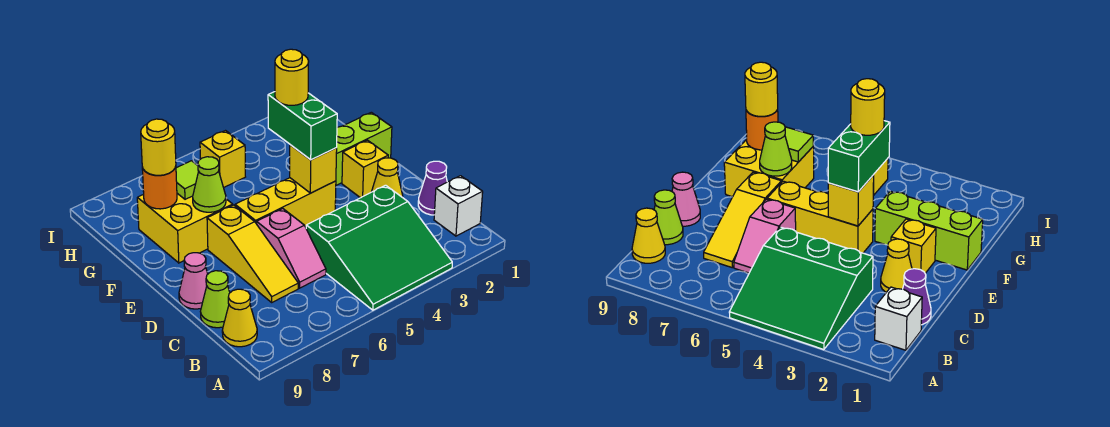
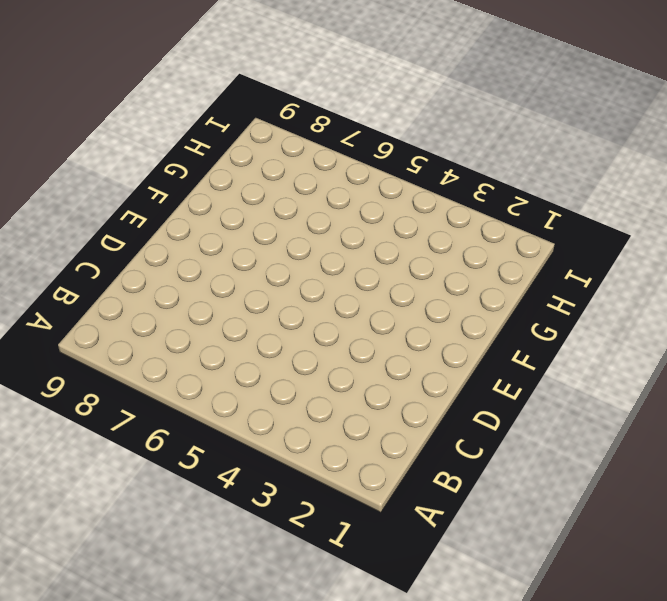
none -> green 3x3 slope [306,185,452,310]
none -> white 1x1 brick [434,176,483,236]
none -> yellow 1x1 cone [222,289,257,347]

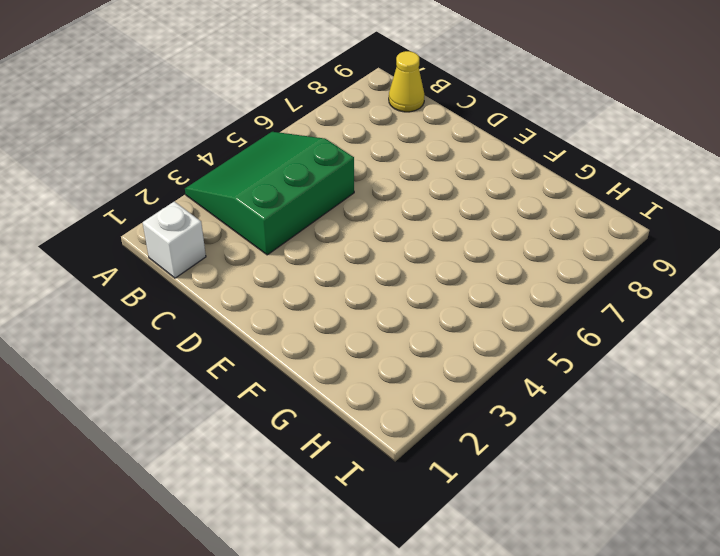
none -> purple 1x1 cone [418,161,447,215]
none -> pink 1x2 slope [257,209,326,288]
none -> yellow 1x3 slope [207,205,298,302]

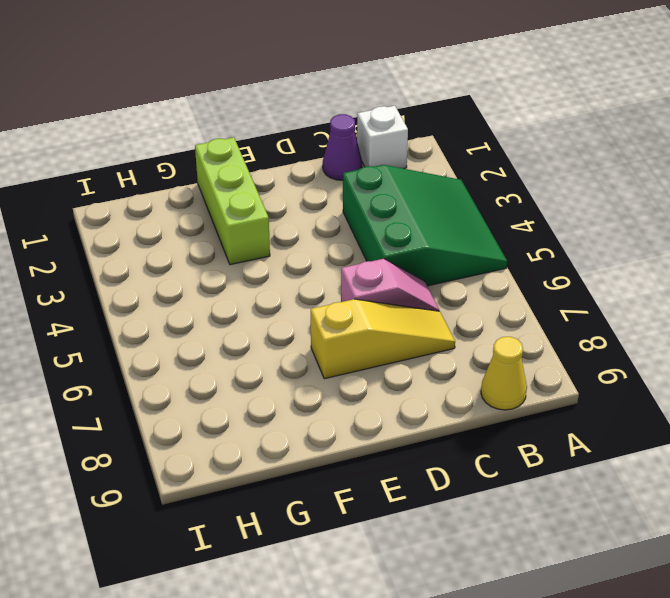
none -> lime 1x1 cone [201,271,230,328]
none -> yellow 1x1 cone [372,158,403,197]
none -> pink 1x1 cone [179,253,208,309]

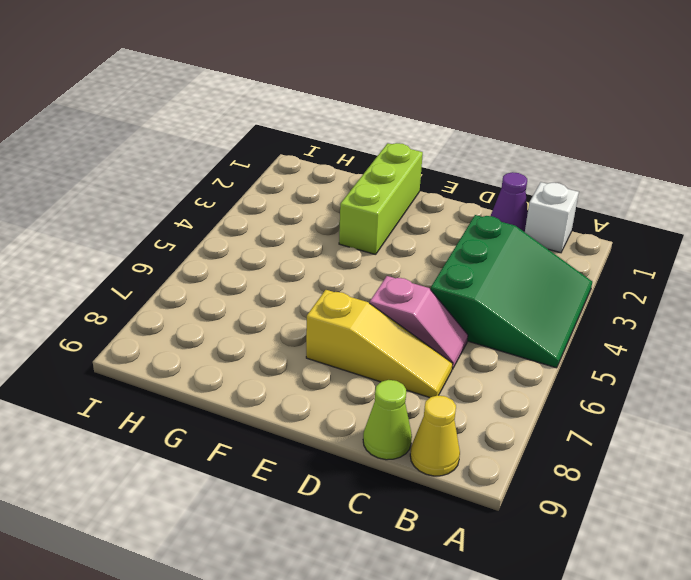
none -> yellow 1x1 cone [372,158,403,197]
none -> pink 1x1 cone [179,253,208,309]
none -> yellow 1x1 brick [342,140,388,198]

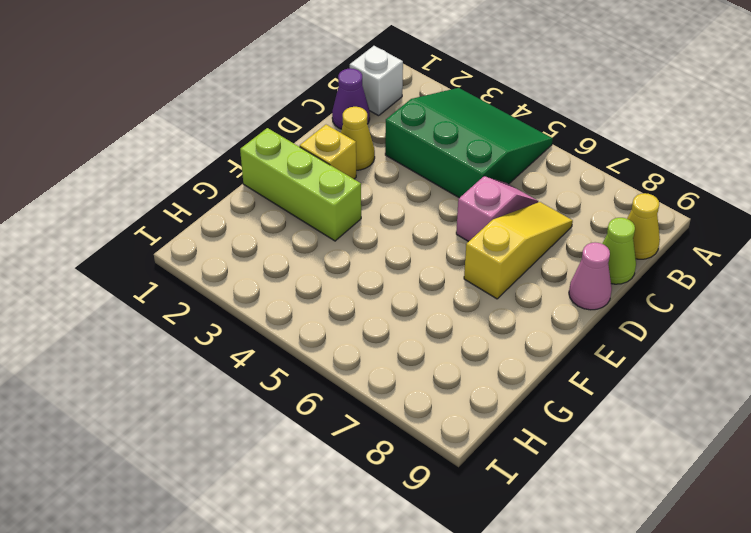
none -> yellow 1x3 brick [235,178,336,227]
none -> yellow 2x2 brick [137,193,233,263]
none -> yellow 1x1 brick [200,131,245,188]

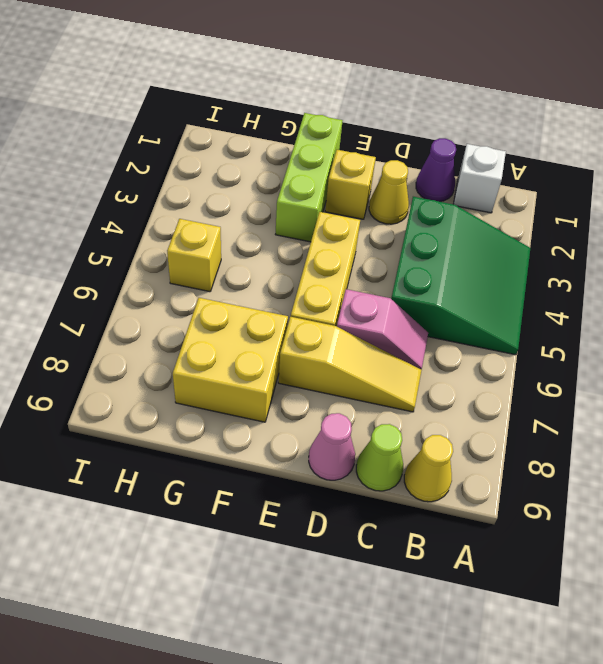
none -> yellow 1x1 brick [290,145,337,193]
none -> lime 1x1 cone [193,157,226,212]
none -> lime 1x1 tile [176,161,199,199]

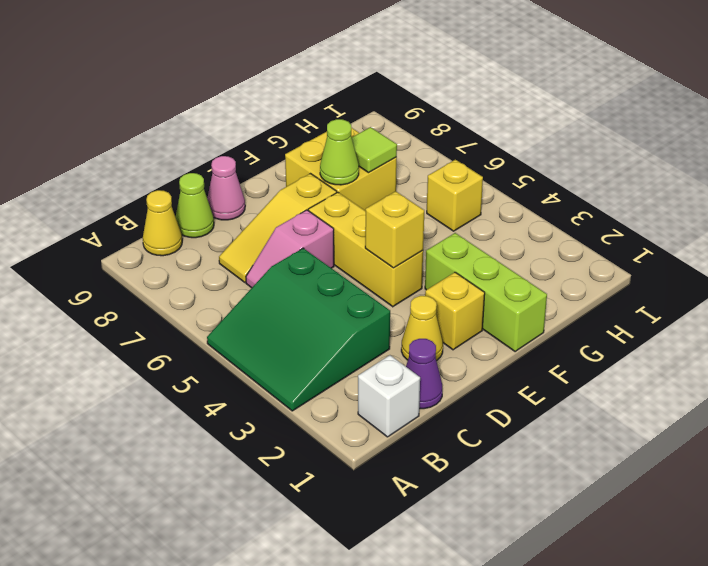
none -> orange 1x1 round brick [142,167,177,209]
none -> green 1x2 brick [268,92,337,160]
none -> yellow 1x1 round brick [141,119,176,175]

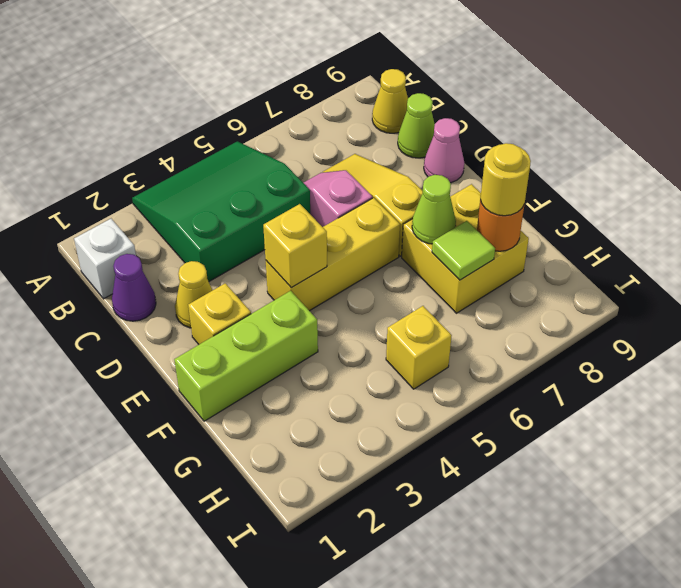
none -> green 1x2 brick [268,92,337,160]
none -> yellow 1x1 round brick [275,49,309,105]

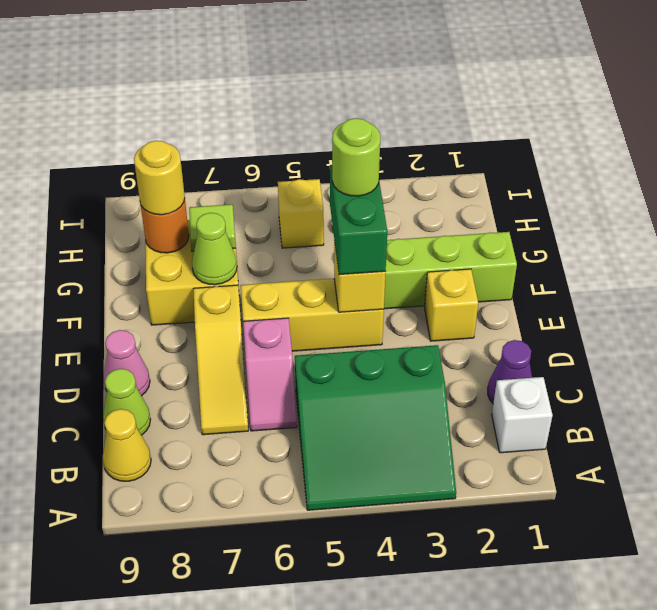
lime 1x1 round brick [332,118,380,196] -> yellow 1x1 round brick [275,49,309,105]
none -> yellow 1x1 cone [372,158,403,197]

